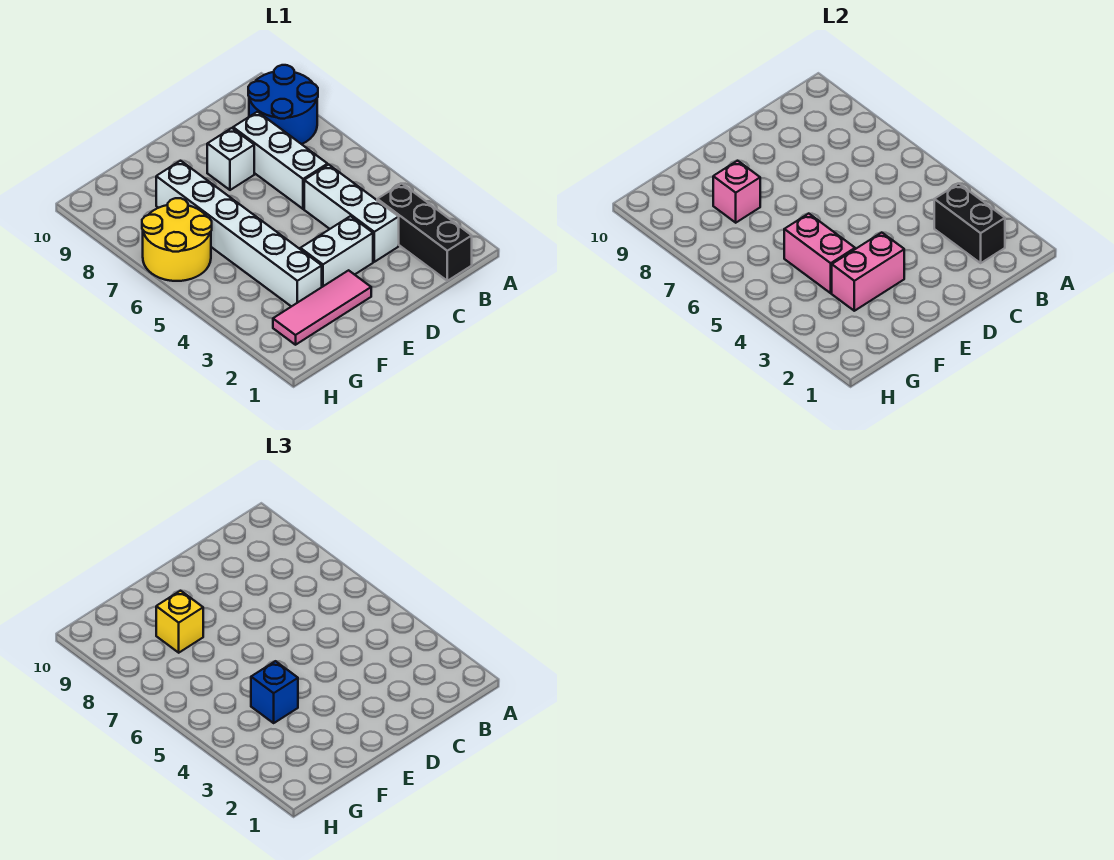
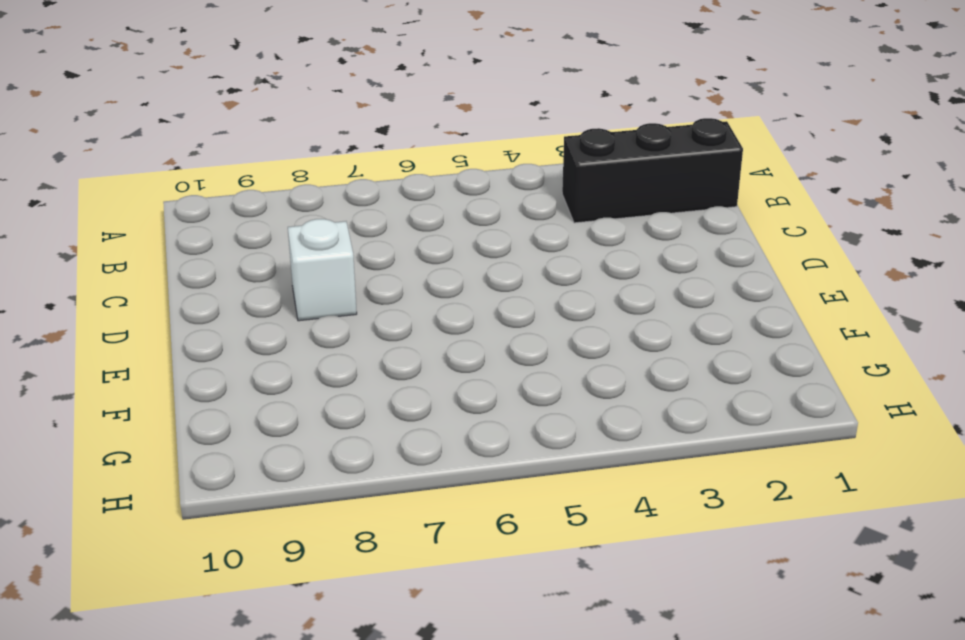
none -> blue 2x2 round brick [248,65,318,144]
none -> white 1x3 brick [304,165,399,262]
none -> white 1x3 brick [233,112,328,209]

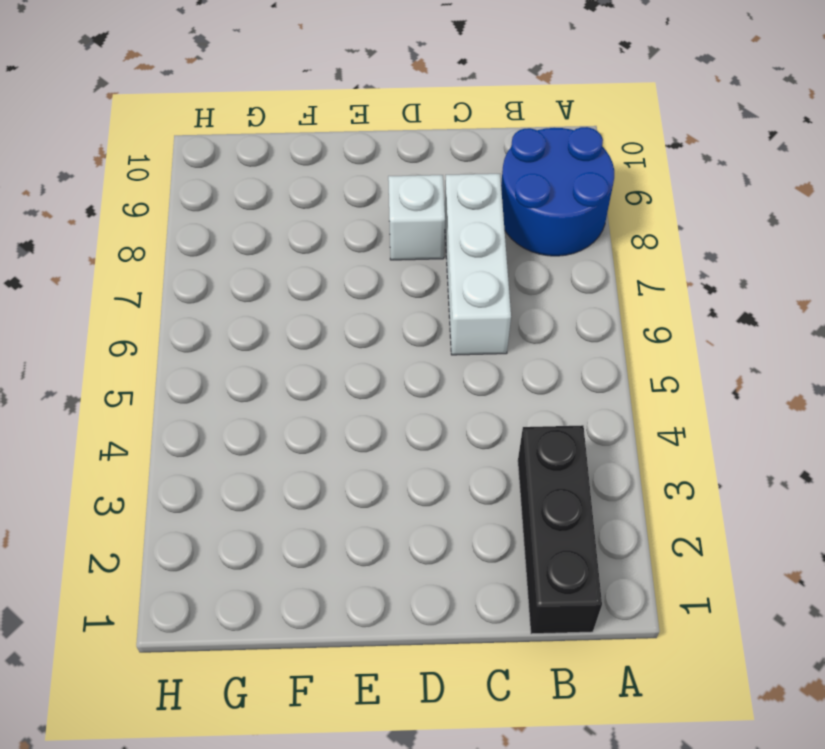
none -> white 1x3 brick [304,165,399,262]
none -> white 1x2 brick [300,216,373,287]
none -> pink 1x3 tile [273,270,371,345]

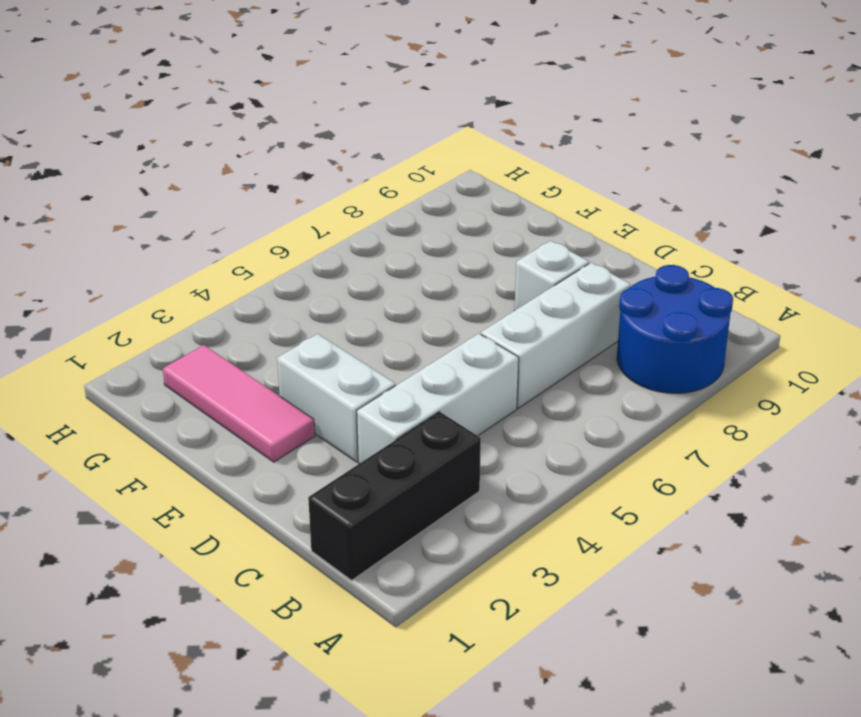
none -> white 1x6 brick [156,161,322,307]
none -> yellow 2x2 round brick [142,198,212,281]
none -> black 1x2 brick [934,184,1005,263]

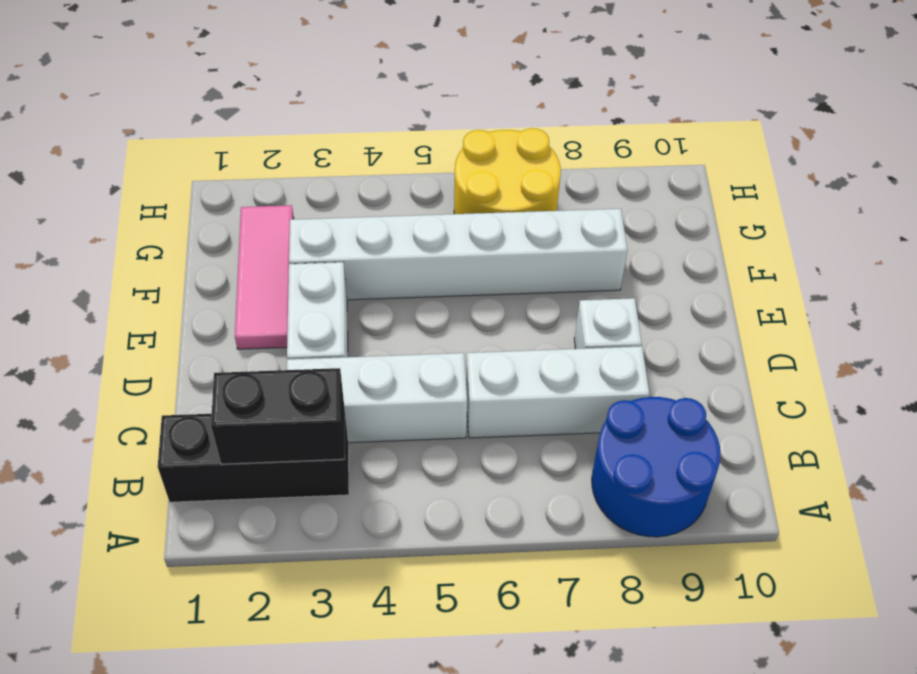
none -> pink 1x2 brick [832,233,904,311]
none -> pink 1x2 brick [784,214,855,293]
none -> pink 1x1 brick [713,161,760,223]

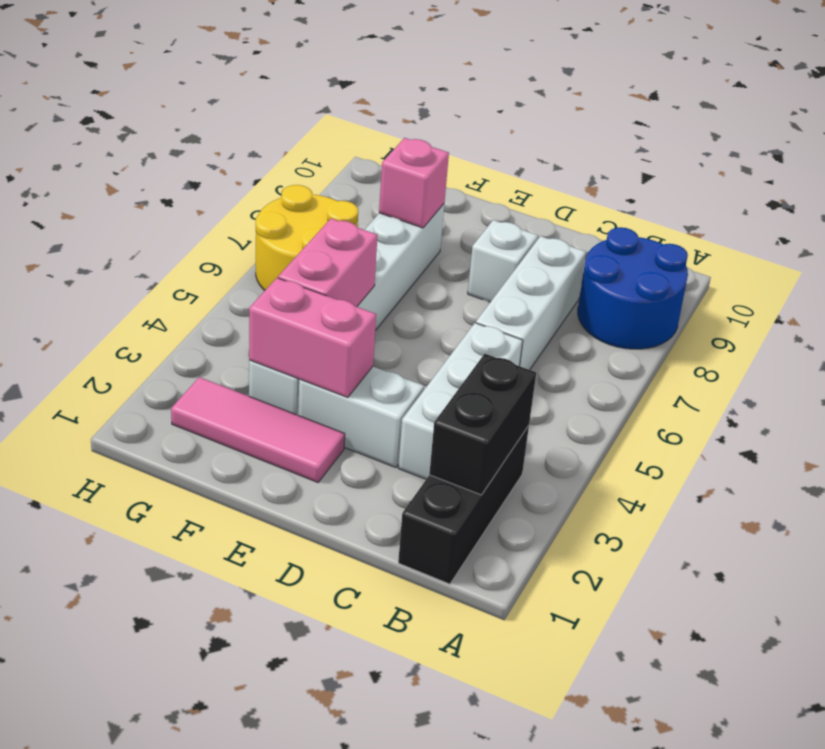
none -> blue 1x1 brick [251,661,298,723]
none -> yellow 1x1 brick [156,591,203,653]

